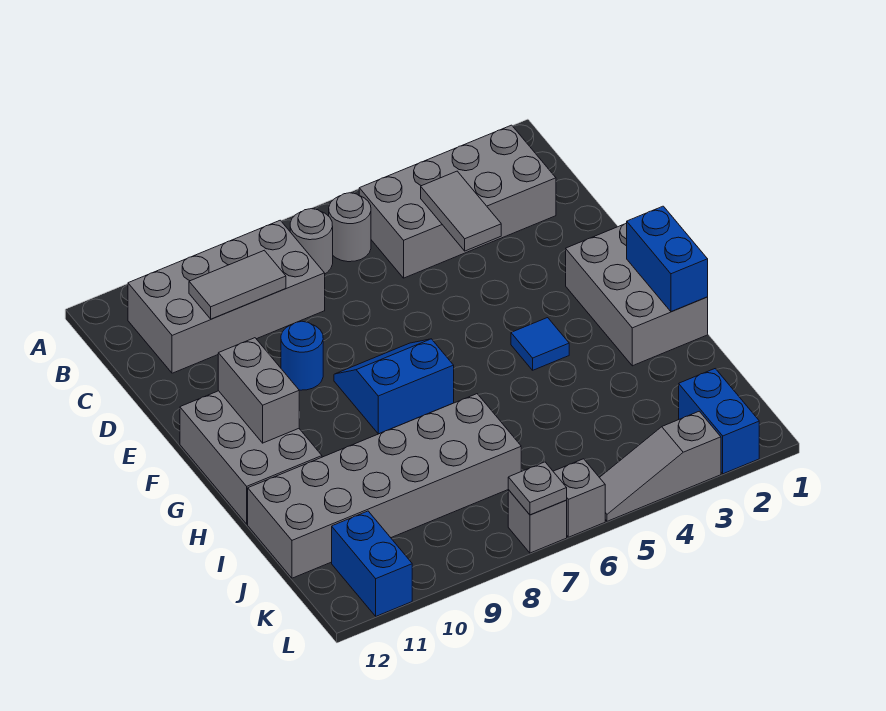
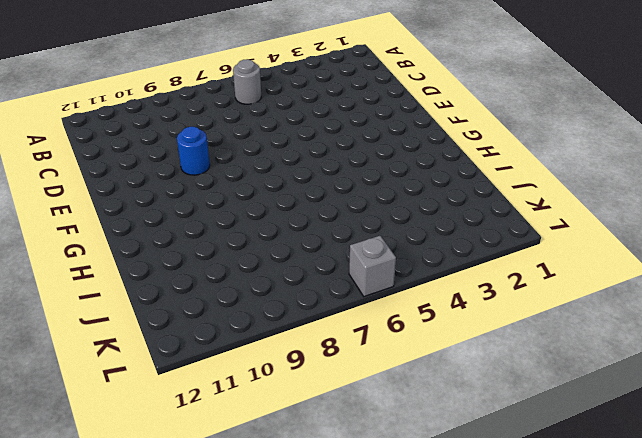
none -> grey 2x4 brick [359,125,556,278]
none -> grey 1x1 round brick [290,209,333,274]
none -> grey 2x4 brick [128,220,325,373]

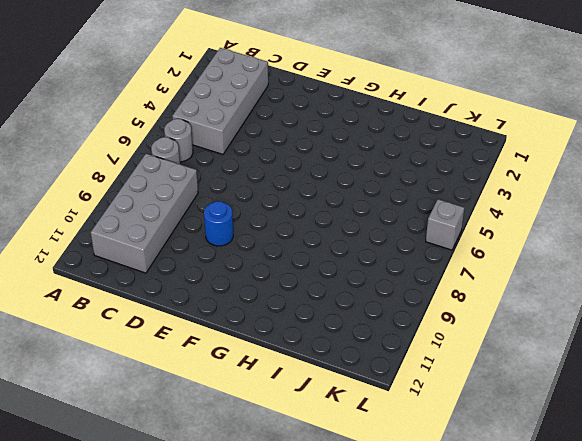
none -> grey 2x3 brick [566,223,708,366]
none -> blue 2x2 slope [334,339,454,434]
none -> grey 2x3 brick [180,391,322,524]

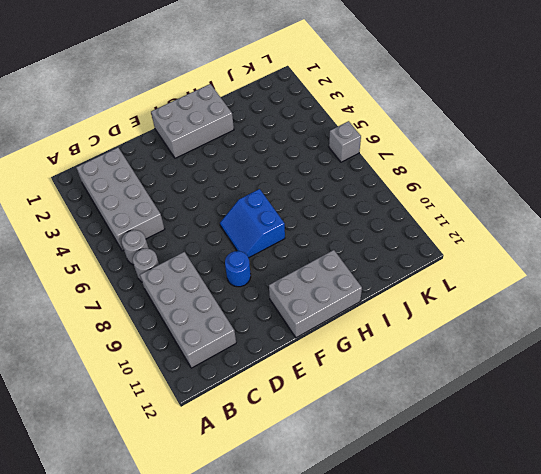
none -> blue 1x1 tile [511,318,569,370]
none -> grey 2x6 brick [248,394,521,578]
none -> blue 1x2 brick [679,369,759,474]

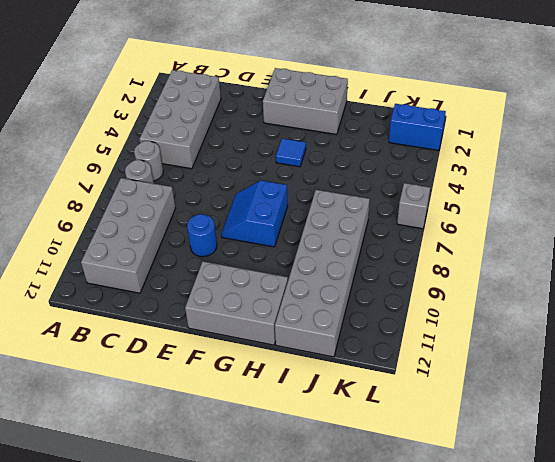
none -> blue 1x2 brick [332,511,412,616]
none -> grey 1x3 slope [599,411,721,521]
none -> grey 1x1 brick [508,490,567,553]

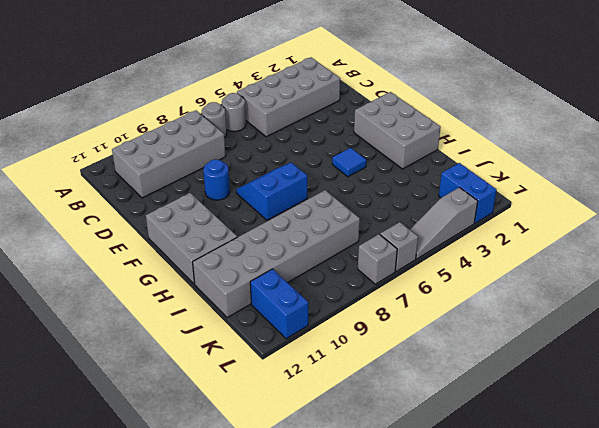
none -> grey 1x2 tile [421,171,501,251]
none -> grey 1x2 tile [189,250,286,319]
none -> grey 1x2 brick [218,338,299,443]

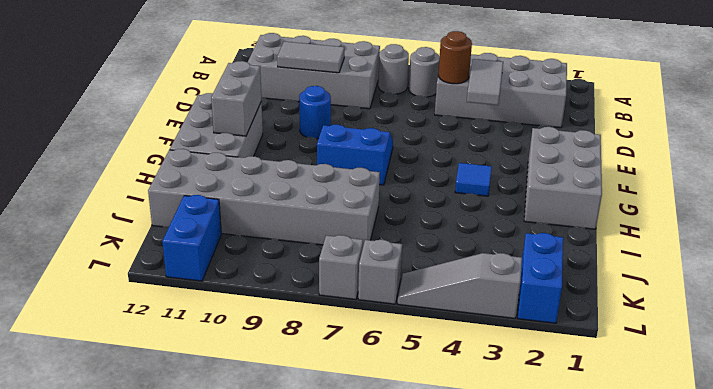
brown 1x1 round brick [438,31,472,84] -> none
none -> blue 1x2 brick [627,206,708,312]
none -> grey 1x1 plate [508,462,567,515]

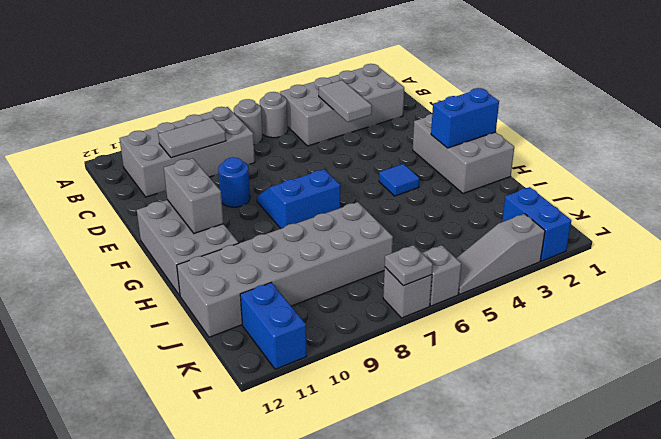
blue 1x2 brick [431,88,499,148] -> blue 1x2 brick turned to [627,206,708,312]

